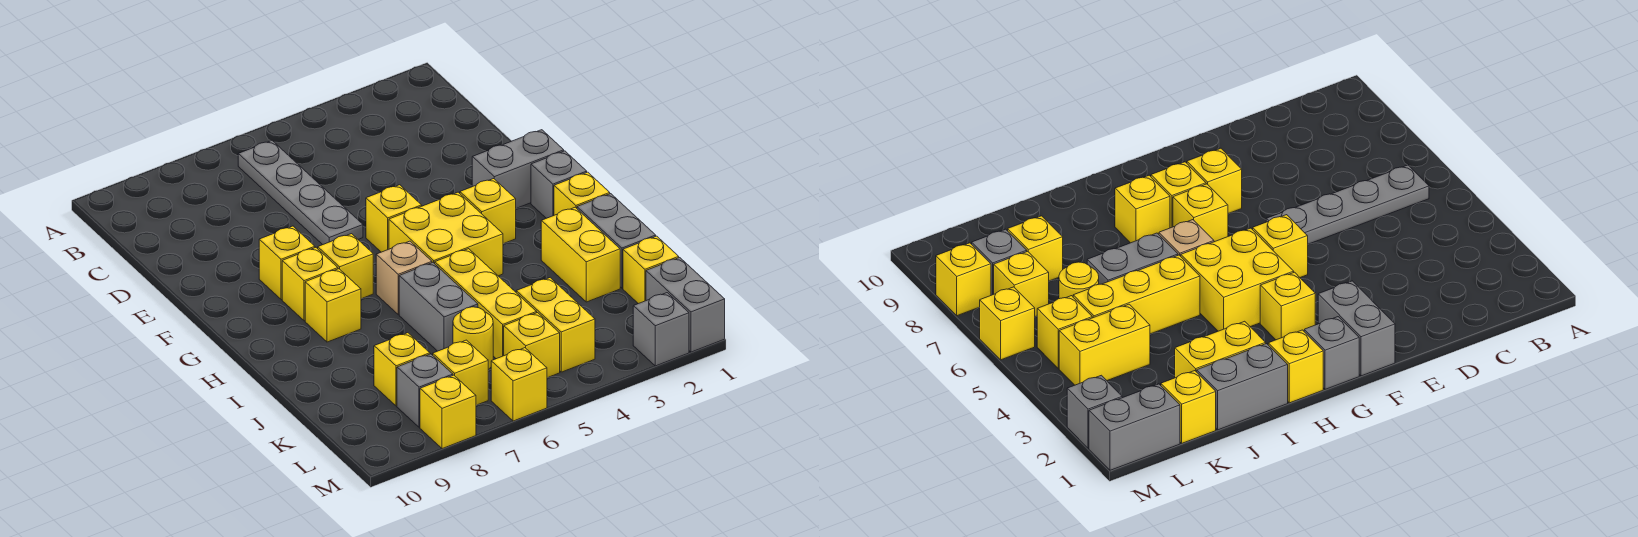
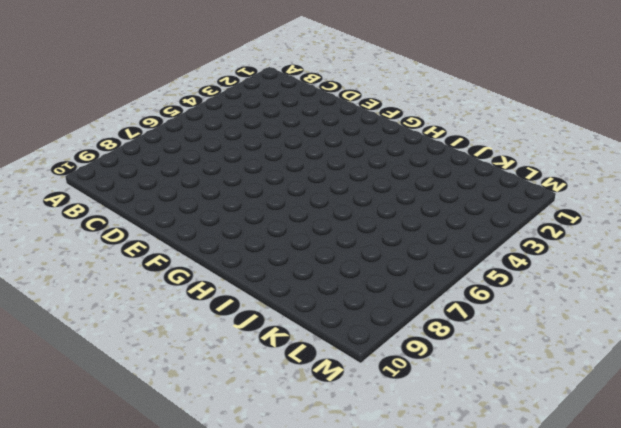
none -> grey 1x4 plate [238,141,363,245]
none -> grey 1x2 brick [472,130,564,208]
none -> yellow 1x1 brick [366,185,422,252]

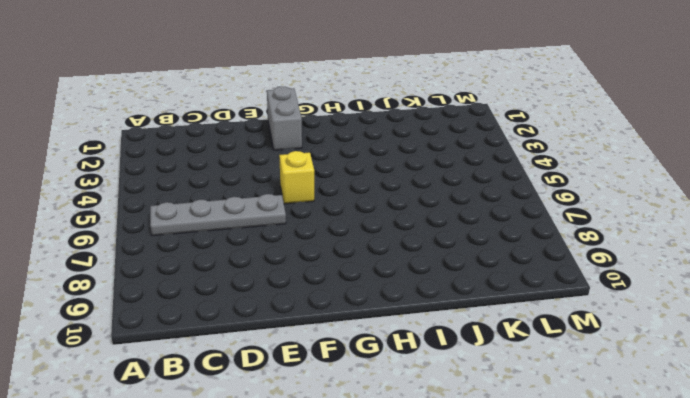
none -> yellow 1x1 brick [259,226,315,300]
none -> grey 1x1 brick [531,151,587,218]
none -> yellow 1x1 brick [460,179,516,244]

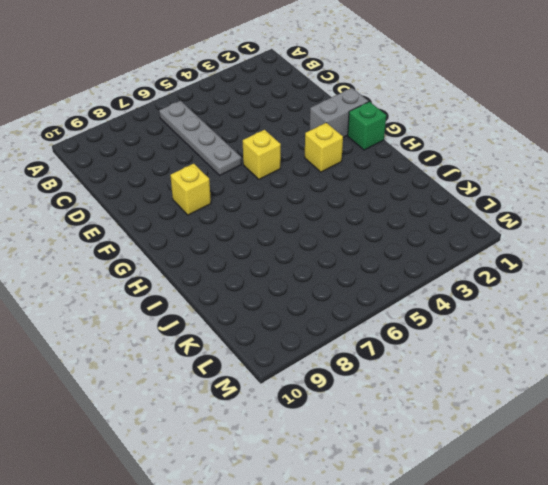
green 1x1 brick [348,102,386,150] -> grey 1x1 brick [531,151,587,218]
none -> yellow 2x2 brick [389,192,503,276]
none -> yellow 1x1 brick [318,234,373,299]
none -> yellow 1x1 brick [282,248,338,321]

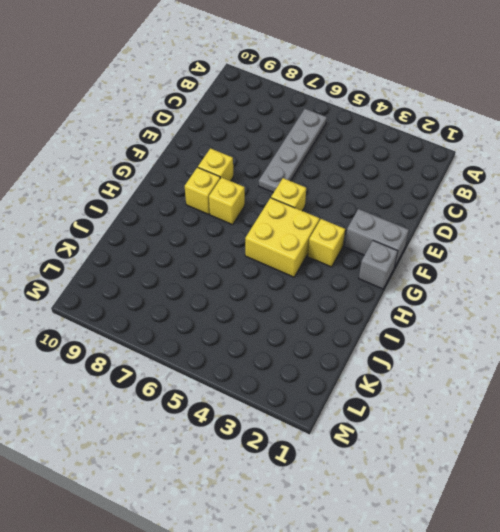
none -> yellow 1x1 brick [554,172,610,215]
none -> tan 1x1 brick [376,241,432,314]
none -> yellow 1x1 brick [305,269,361,342]

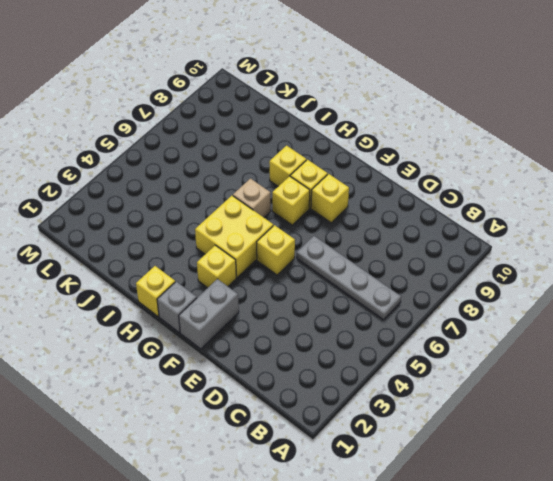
none -> grey 1x2 brick [577,194,656,288]
none -> yellow 1x2 brick [541,207,620,302]
none -> yellow 1x3 brick [435,249,537,359]

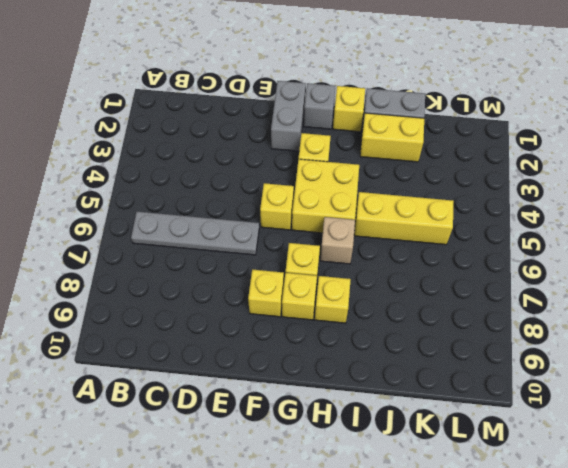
none -> grey 1x2 brick [399,263,478,351]
none -> yellow 1x1 brick [623,236,679,304]
none -> yellow 1x2 brick [516,278,595,372]

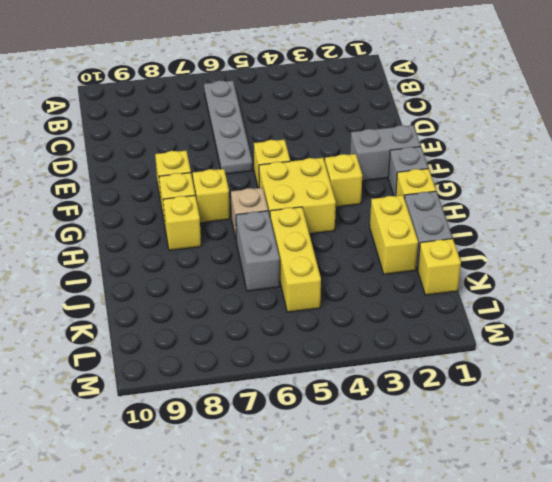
none -> yellow 1x2 brick [516,278,595,372]
none -> yellow 1x1 round brick [453,307,493,370]
none -> yellow 1x1 brick [374,333,430,406]

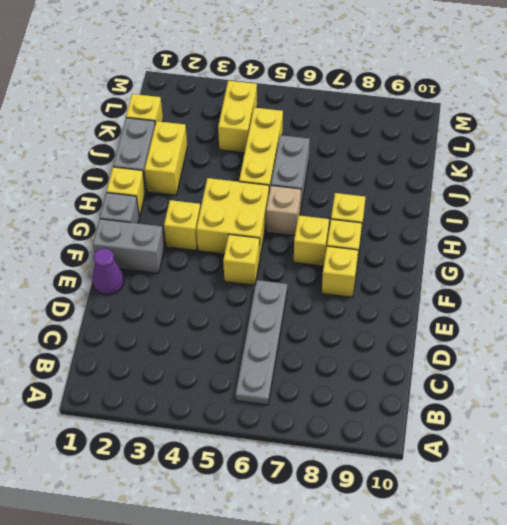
purple 1x1 cone [92,249,124,295] -> none
none -> yellow 1x1 round brick [453,307,493,370]
none -> yellow 1x1 brick [374,333,430,406]
none -> grey 1x2 brick [646,258,725,352]

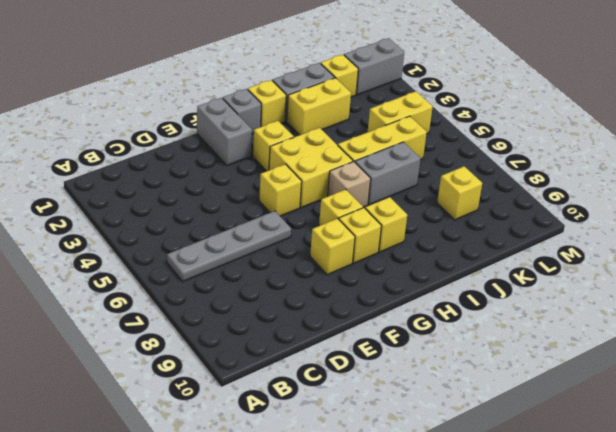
none -> yellow 1x1 round brick [453,307,493,370]
none -> yellow 1x1 brick [504,313,560,378]
none -> yellow 1x1 brick [433,340,488,405]

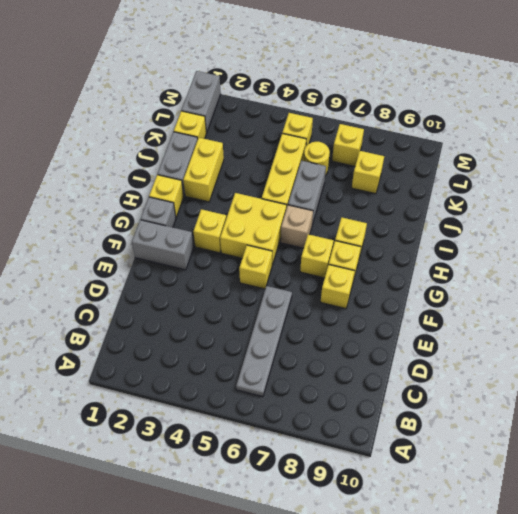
none -> yellow 1x2 brick [516,278,595,372]
none -> grey 1x1 brick [397,354,453,427]
none -> grey 1x1 brick [633,293,689,366]

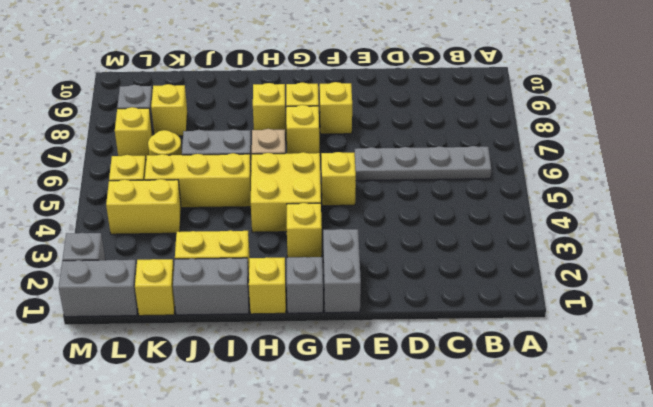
none -> yellow 1x1 brick [491,348,547,421]
none -> yellow 1x1 brick [420,375,476,449]

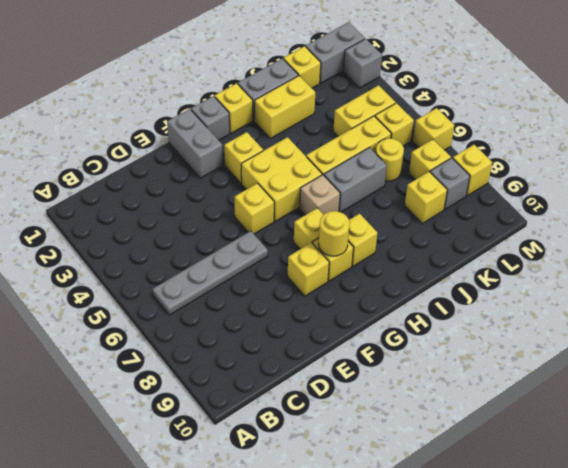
yellow 1x1 round brick [319,211,350,256] -> none

